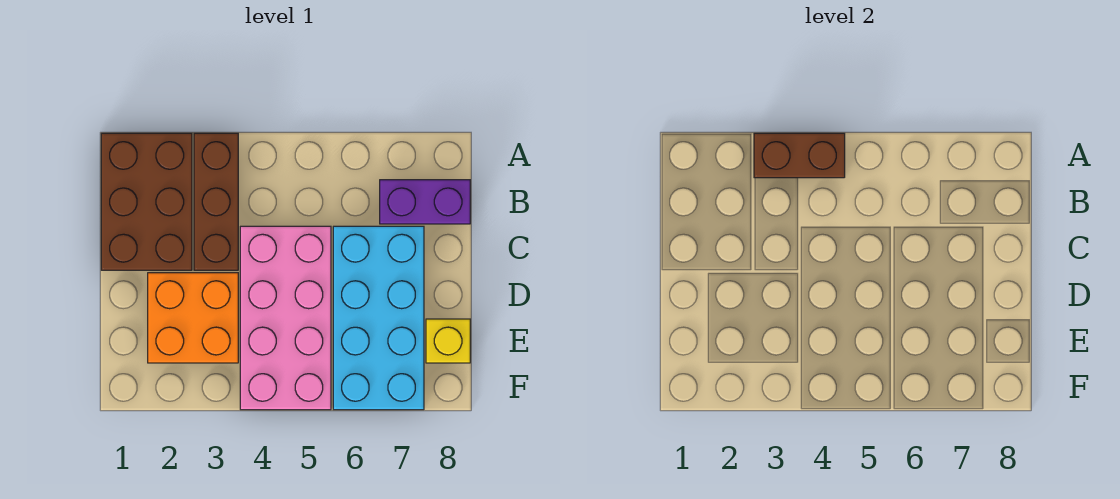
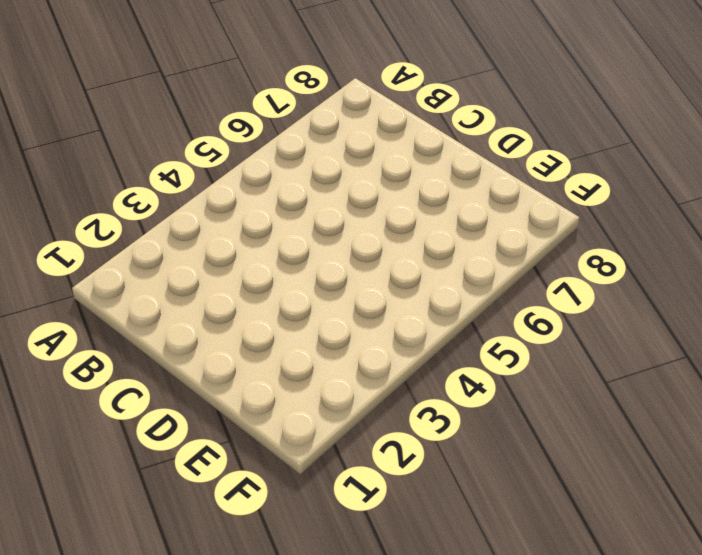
none -> brown 2x3 brick [101,133,192,270]
none -> brown 1x3 brick [194,133,238,270]

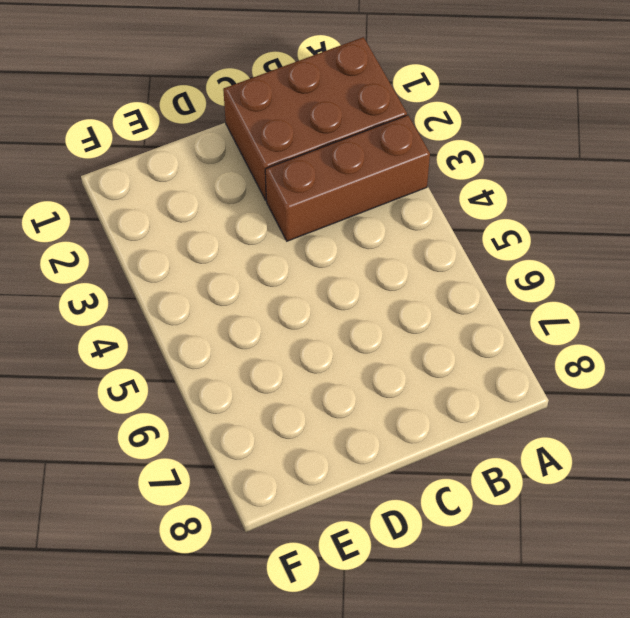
none -> purple 1x2 brick [380,180,470,224]
none -> pink 2x4 brick [240,226,331,410]

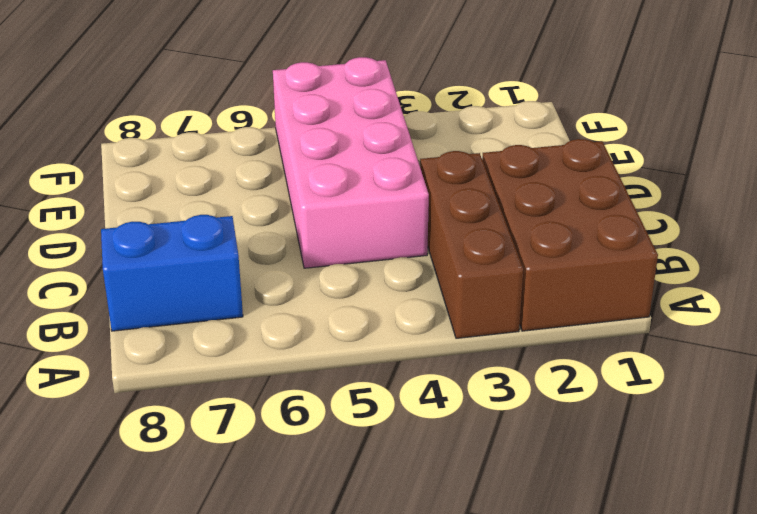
blue 1x2 brick [101,215,243,331] -> purple 1x2 brick [380,180,470,224]
none -> cyan 2x4 brick [333,226,424,410]
none -> orange 2x2 brick [148,273,238,363]

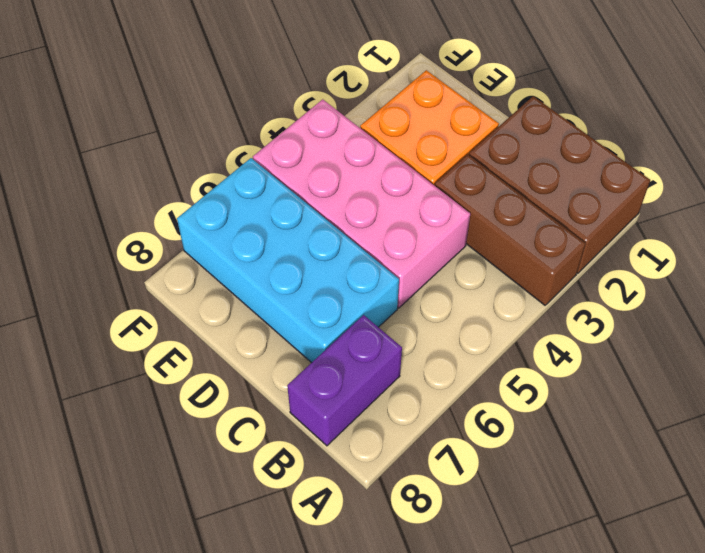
none -> yellow 1x1 brick [426,319,470,363]
none -> brown 1x2 brick [754,133,845,178]

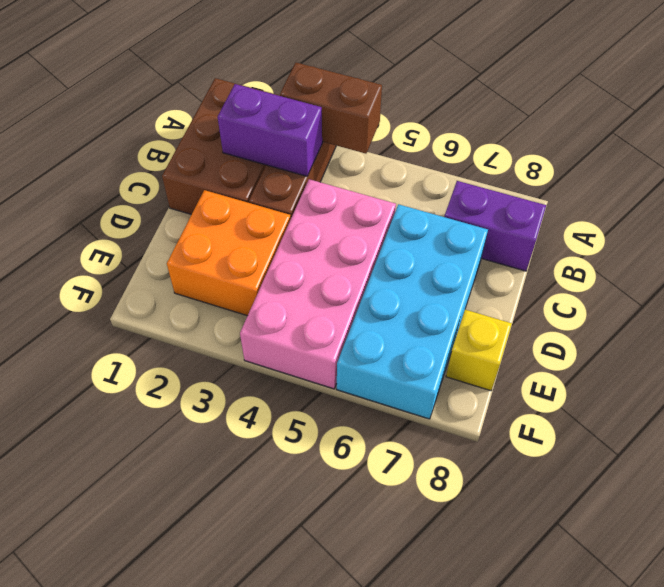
purple 1x2 brick [218,84,322,176] -> none

